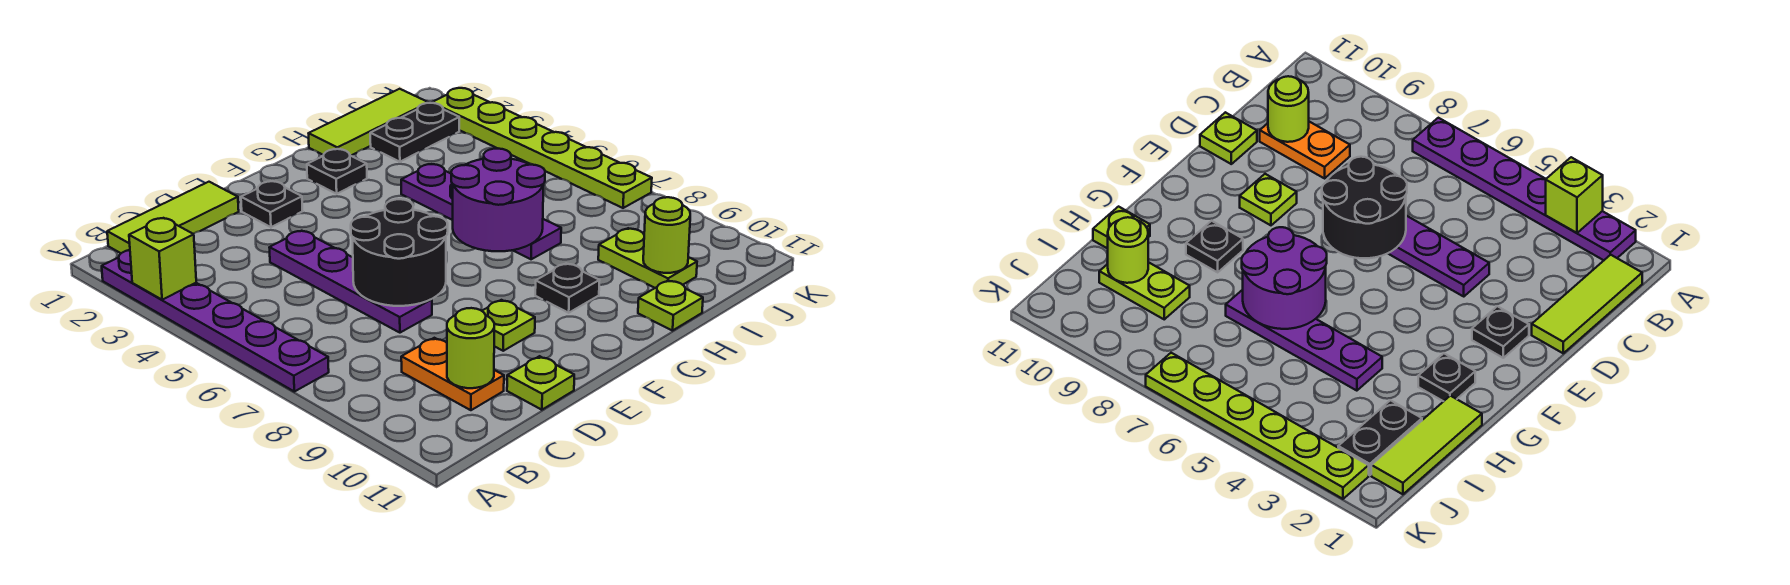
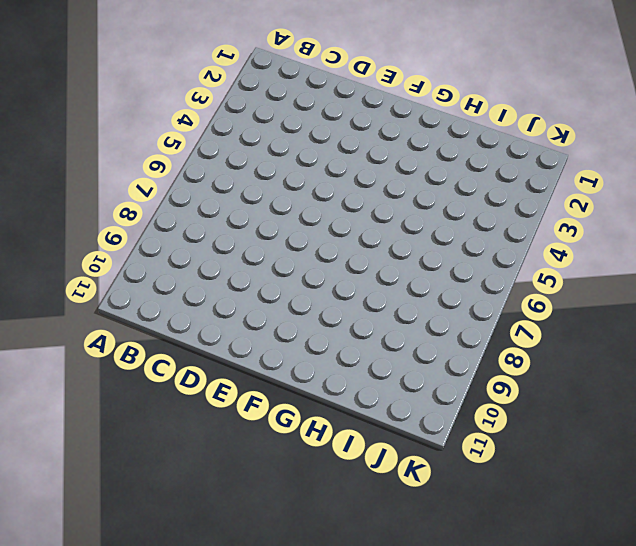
none -> purple 1x6 plate [102,250,329,392]
none -> lime 1x3 tile [107,182,239,253]
none -> orange 1x2 plate [401,338,504,410]

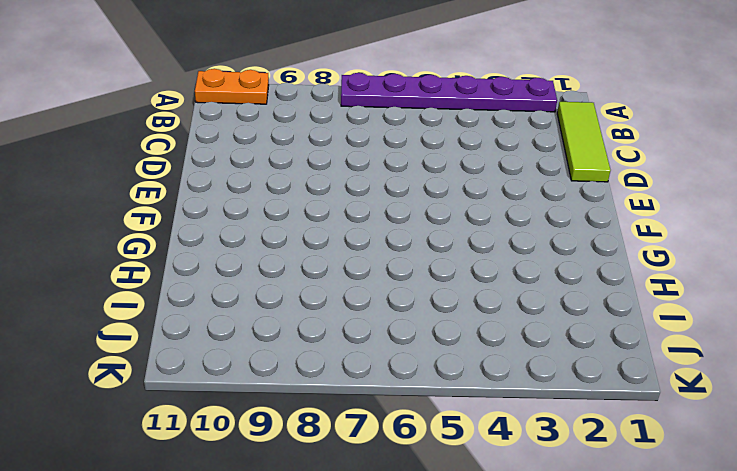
orange 1x2 plate [195,69,269,104] -> orange 1x2 plate moved to [401,338,504,410]
none -> purple 1x4 plate [269,231,432,333]
none -> lime 1x1 plate [507,356,574,410]
none -> black 1x1 plate [241,181,302,227]

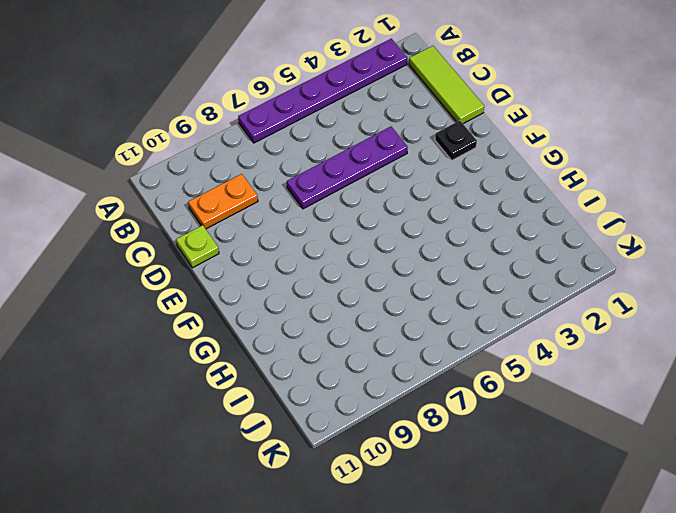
none -> lime 1x1 plate [482,300,535,351]
none -> black 1x1 plate [307,149,367,194]
none -> black 1x1 plate [535,263,600,313]

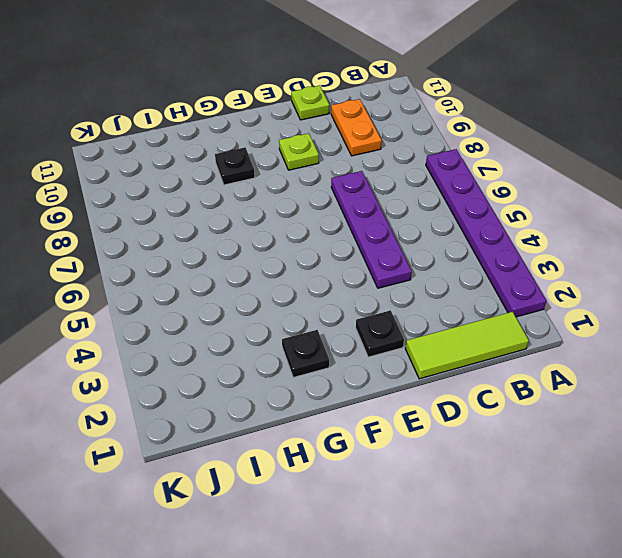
none -> lime 1x3 tile [309,89,428,156]
none -> purple 1x4 plate [401,164,561,259]
none -> lime 1x1 plate [638,280,703,331]

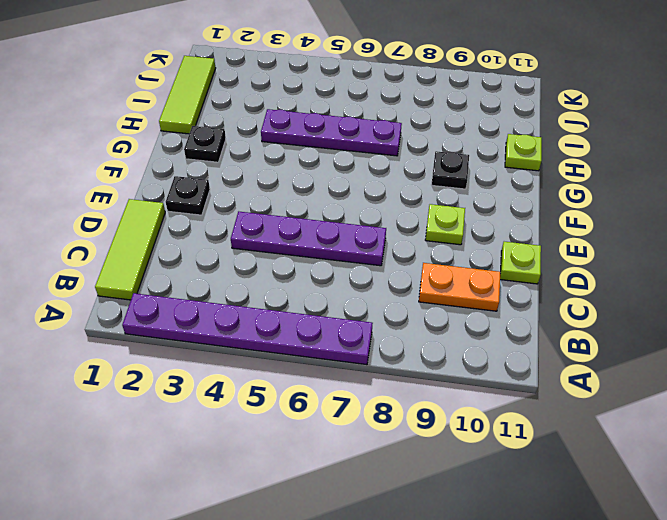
none -> black 1x2 plate [370,103,459,162]
none -> lime 1x2 plate [598,228,697,288]
none -> lime 1x6 plate [432,88,652,208]

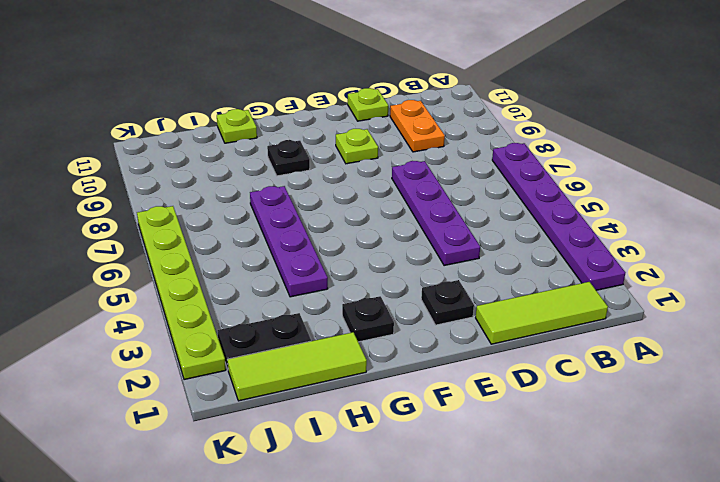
none -> lime 1x2 plate [598,228,697,288]
none -> lime 1x1 brick [129,218,196,300]
none -> lime 1x1 round brick [447,308,494,388]

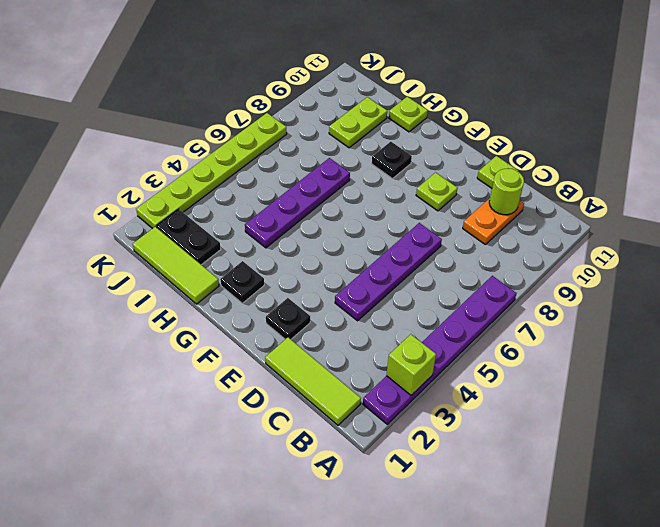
none -> black 2x2 round brick [351,199,448,306]
none -> purple 2x2 round brick [451,149,545,251]
none -> lime 1x1 round brick [643,197,690,273]

